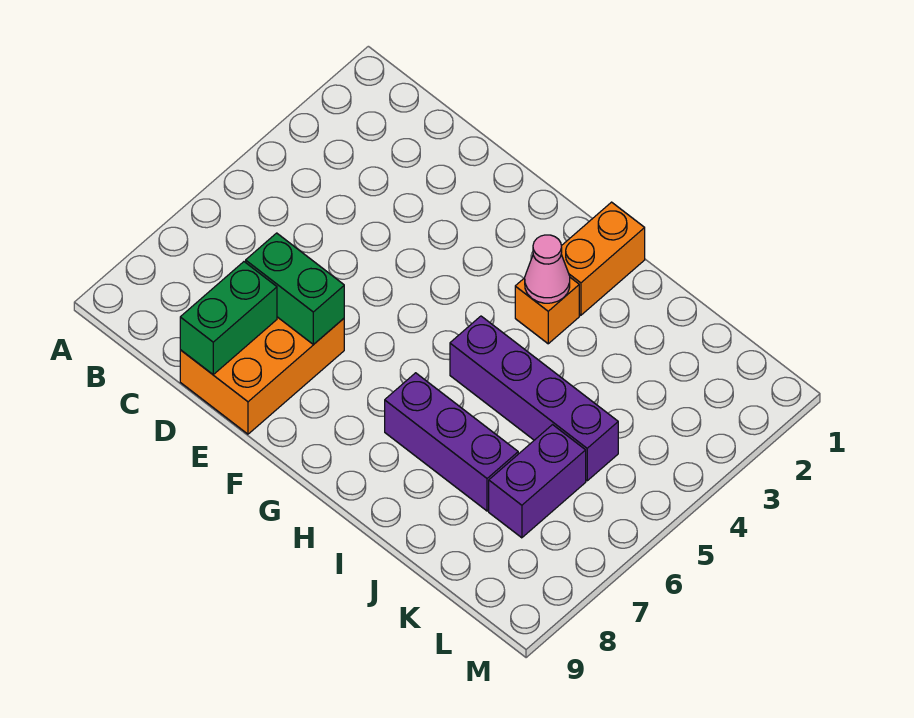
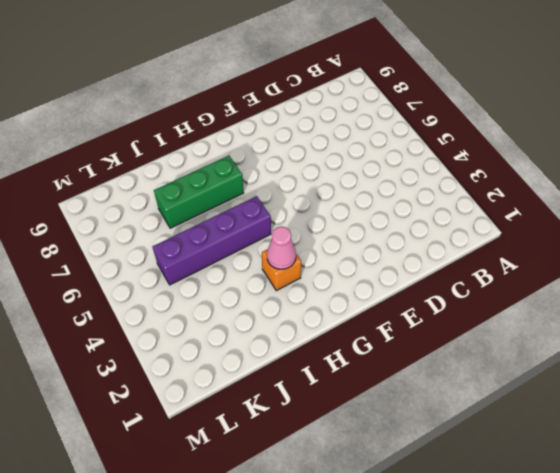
green 1x3 brick [154,156,244,228] -> purple 1x3 brick [385,373,518,511]
none -> orange 2x3 brick [180,317,344,434]
none -> orange 1x2 brick [561,202,645,315]

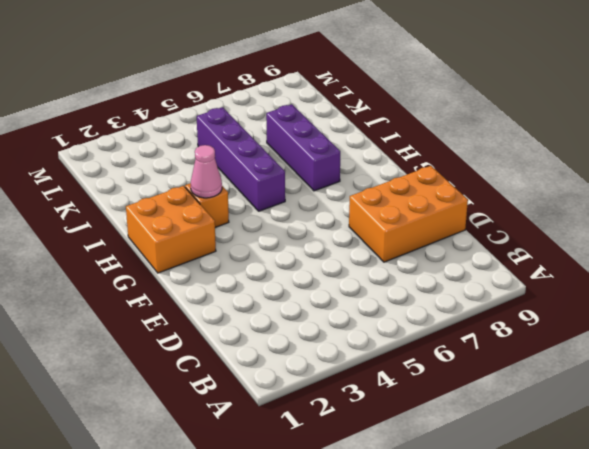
orange 2x2 brick [126,186,216,273] -> orange 1x2 brick [561,202,645,315]
none -> purple 1x2 brick [489,425,586,538]
none -> green 1x2 brick [246,233,344,345]

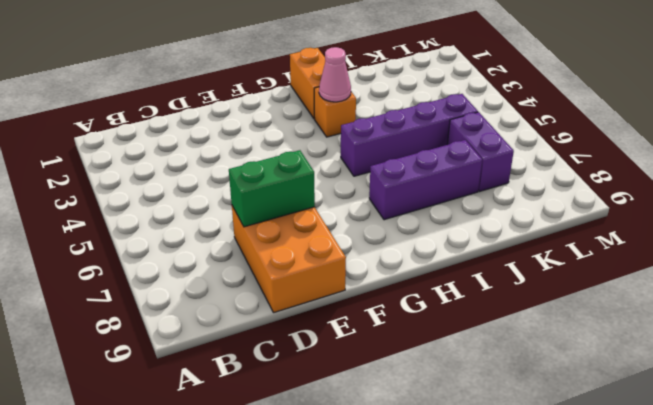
none -> green 1x2 brick [180,262,277,374]

